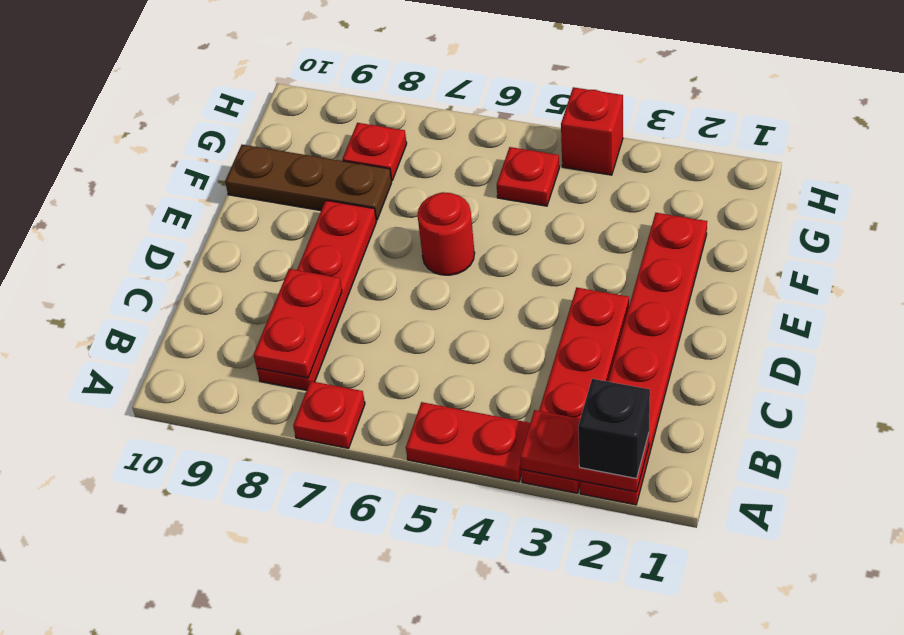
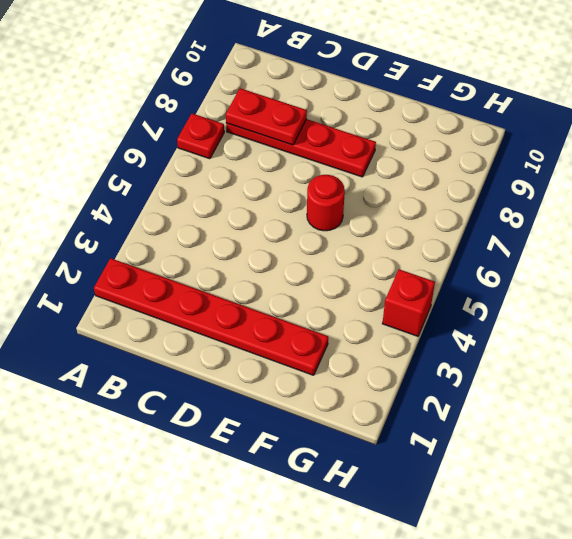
none -> red 1x4 plate [521,287,629,493]
none -> red 1x2 plate [406,402,530,482]
none -> brown 1x3 plate [225,145,392,220]

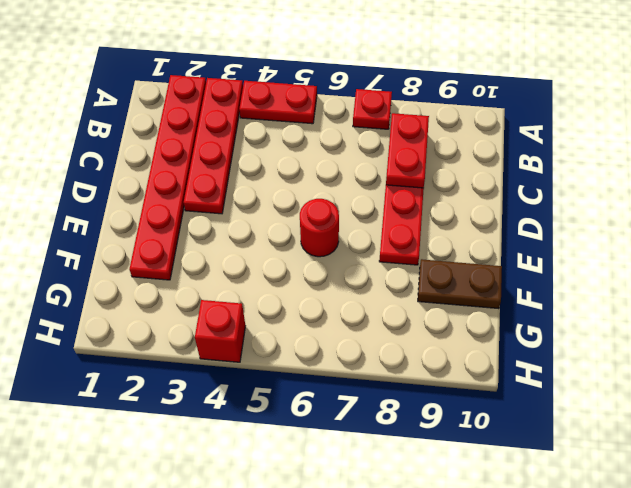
brown 1x2 plate [418,259,502,309] -> brown 1x3 plate [225,145,392,220]
none -> red 1x1 plate [497,147,559,206]
none -> red 1x1 plate [342,123,407,180]
none -> red 1x2 plate [520,410,649,492]

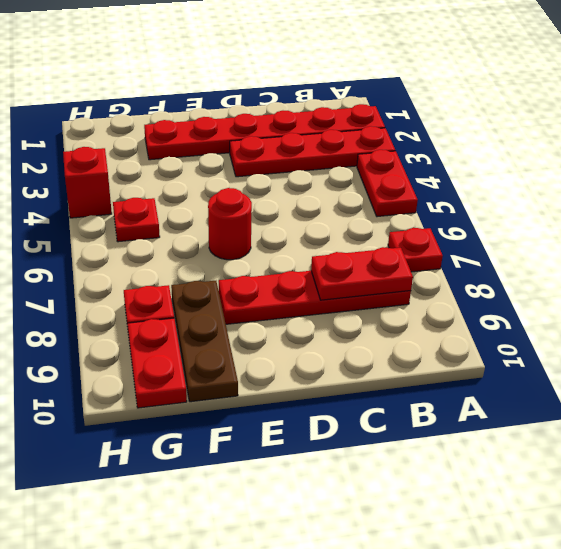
red 1x2 plate [128,318,187,408] -> red 1x2 plate moved to [520,410,649,492]
none -> black 1x1 brick [578,379,650,478]

